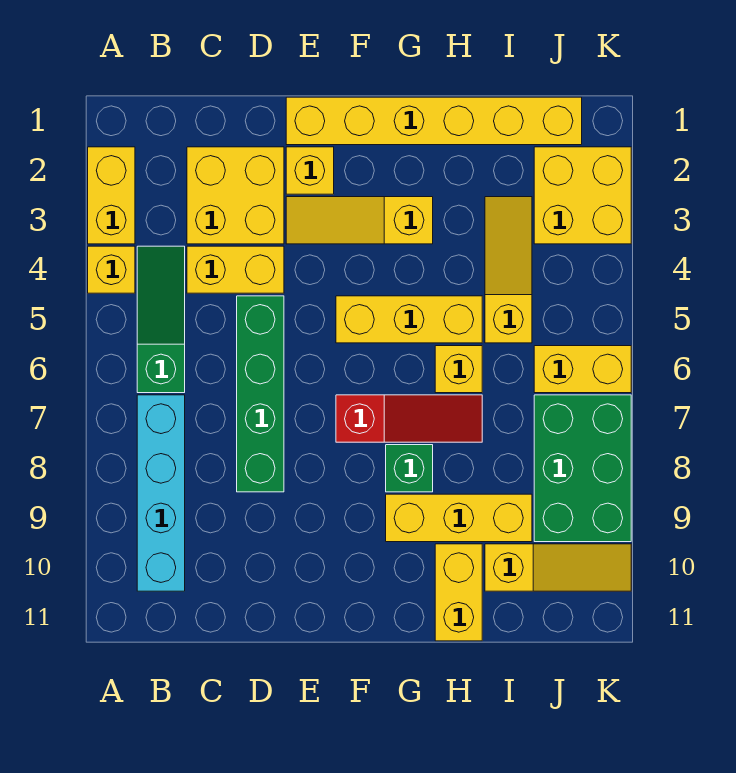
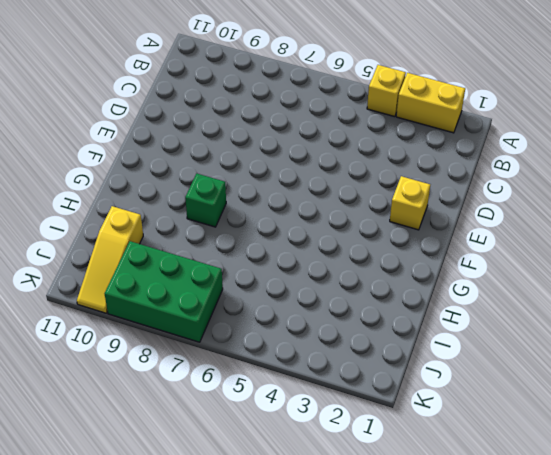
none -> green 1x3 slope [137,246,185,393]
none -> cyan 1x4 brick [137,395,185,591]
none -> yellow 2x2 brick [187,147,284,244]

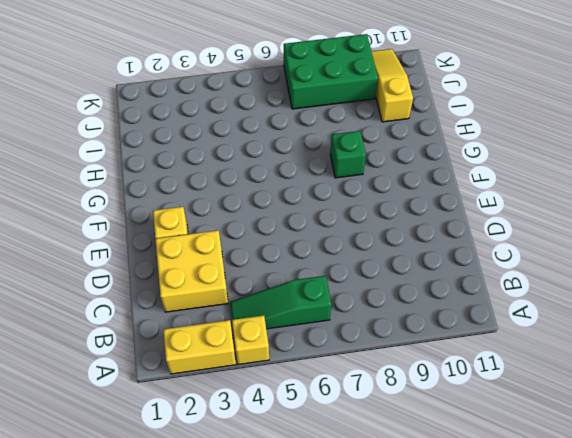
none -> cyan 1x4 brick [137,395,185,591]
none -> yellow 1x2 brick [187,246,284,293]
none -> green 1x4 brick [237,296,284,492]

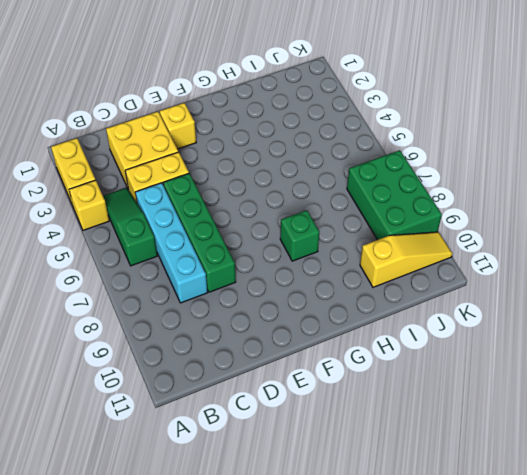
cyan 1x4 brick [135,183,207,303] -> cyan 1x4 brick moved to [137,395,185,591]
none -> yellow 1x6 brick [286,97,582,145]
none -> yellow 1x3 slope [286,197,433,244]
none -> yellow 1x3 brick [336,296,482,343]

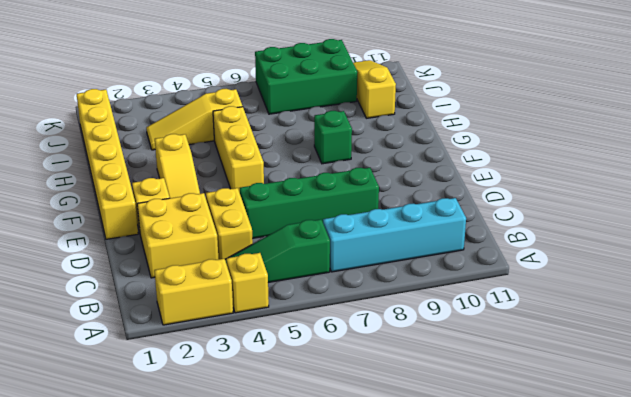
none -> red 1x3 slope [336,395,482,442]
none -> yellow 1x3 brick [386,494,532,542]
none -> yellow 1x1 brick [435,346,482,393]

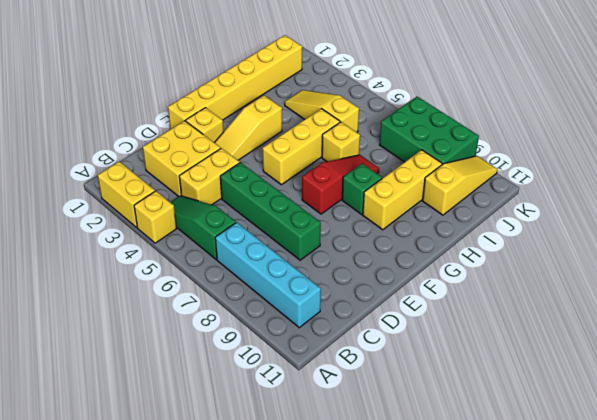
none -> yellow 1x2 brick [435,544,482,641]
none -> yellow 2x2 brick [534,147,631,244]
none -> yellow 1x2 brick [534,346,631,393]

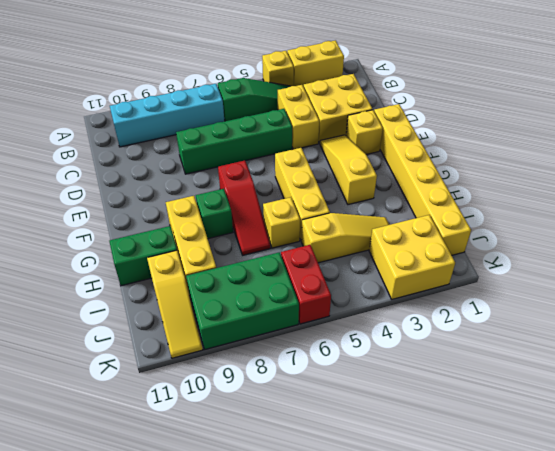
green 1x2 brick [109,226,177,286] -> yellow 1x2 brick [435,544,482,641]
red 1x2 brick [281,245,331,324] -> yellow 1x2 brick [534,346,631,393]

